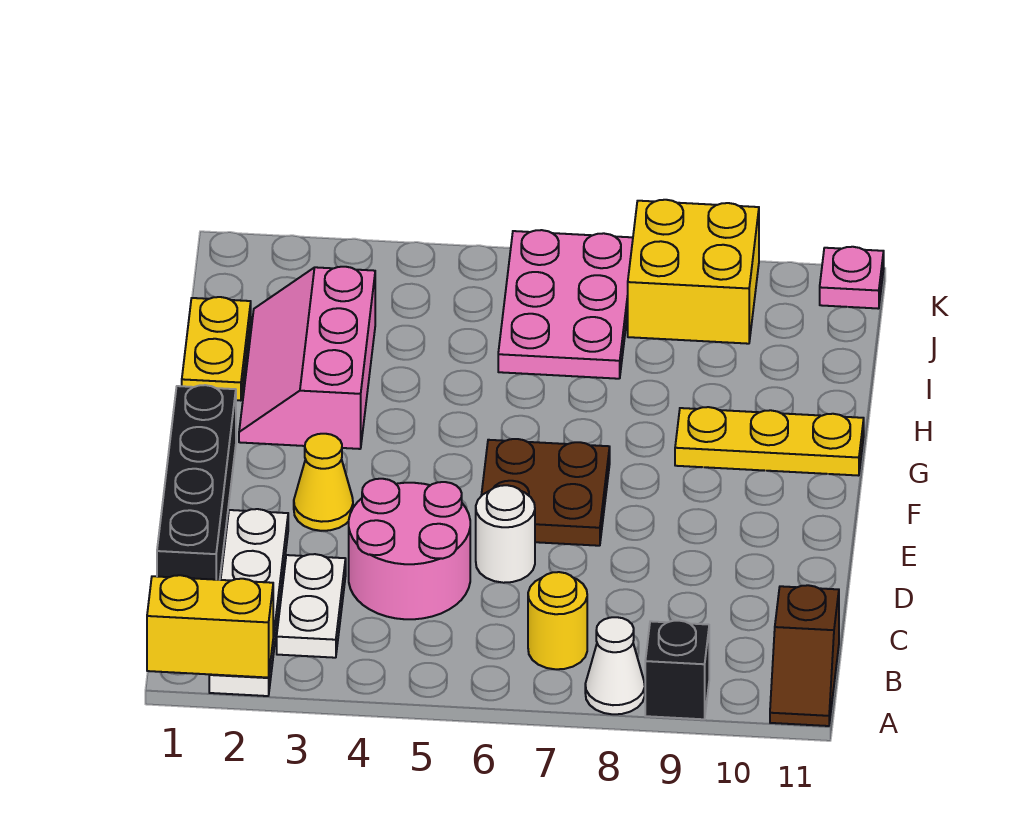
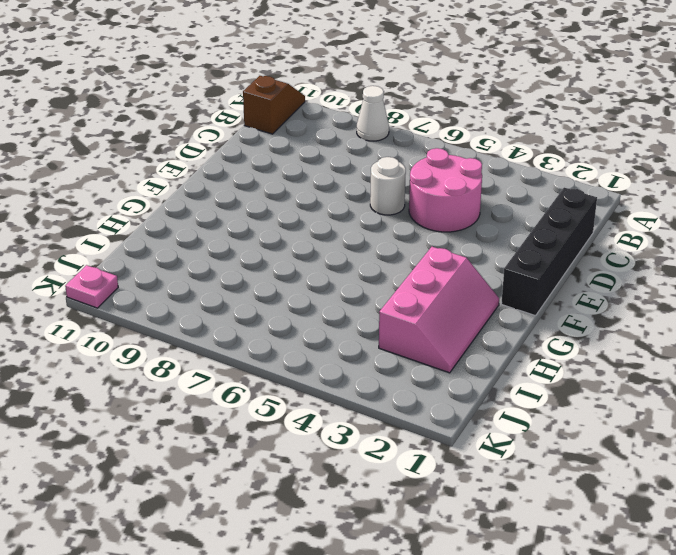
none -> white 1x4 plate [209,509,288,696]
none -> black 1x1 brick [645,621,709,719]
none -> white 1x2 plate [277,554,346,658]

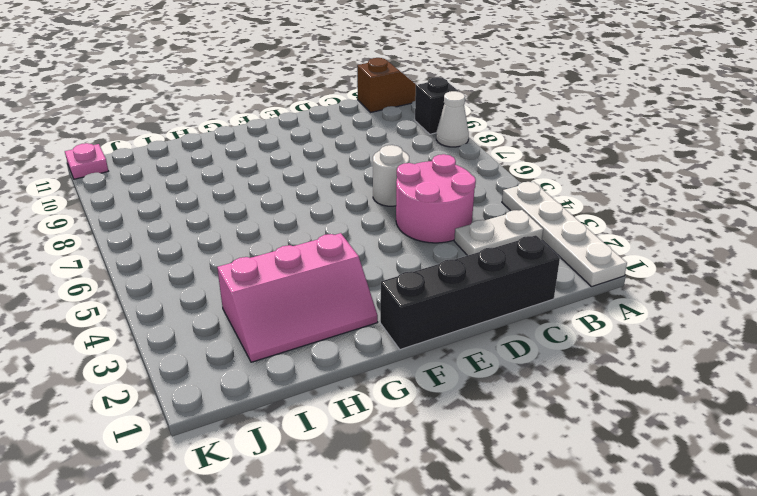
white 1x4 plate [502,182,627,286] -> white 1x4 plate turned to [209,509,288,696]
none -> yellow 1x1 round brick [528,572,587,669]
none -> yellow 1x1 cone [294,434,353,531]
none -> brown 2x2 plate [481,439,610,546]

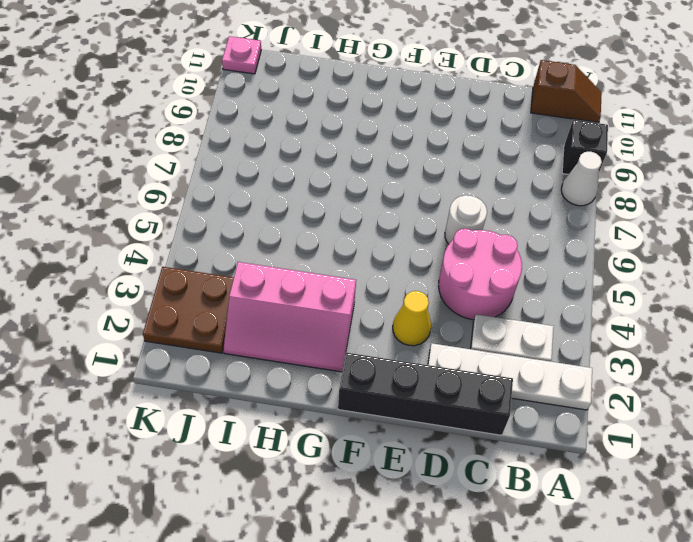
brown 2x2 plate [143,267,234,353] -> brown 2x2 plate moved to [481,439,610,546]
none -> yellow 1x1 round brick [528,572,587,669]
none -> yellow 1x3 plate [675,407,864,476]
none -> yellow 1x2 plate [182,297,251,401]

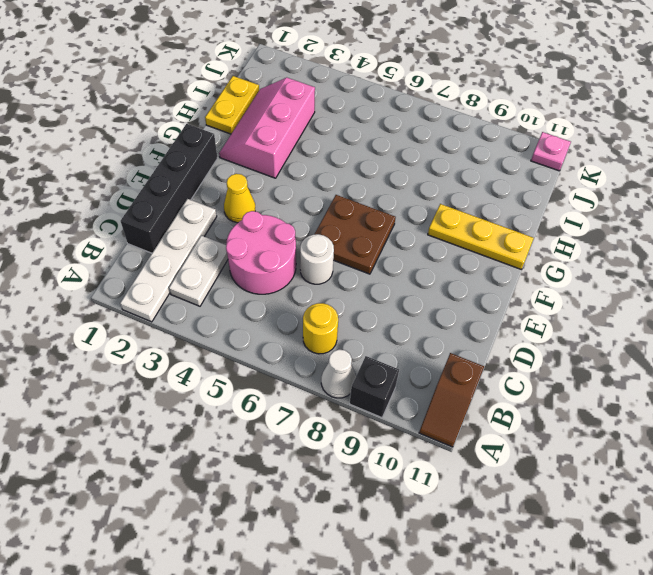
none -> pink 2x3 plate [498,230,633,379]
none -> yellow 2x2 brick [628,200,759,344]
none -> yellow 1x2 brick [147,575,273,678]

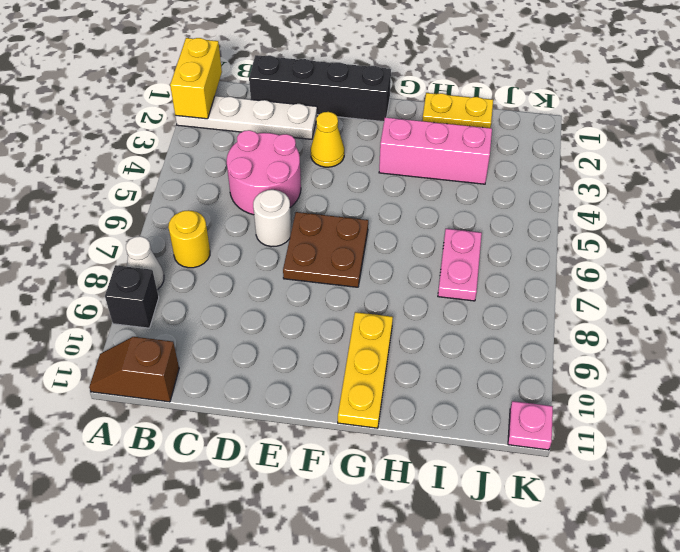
pink 1x2 plate [438,229,482,301] -> pink 2x3 plate [498,230,633,379]
none -> white 1x2 plate [277,554,346,658]
none -> yellow 2x2 brick [628,200,759,344]

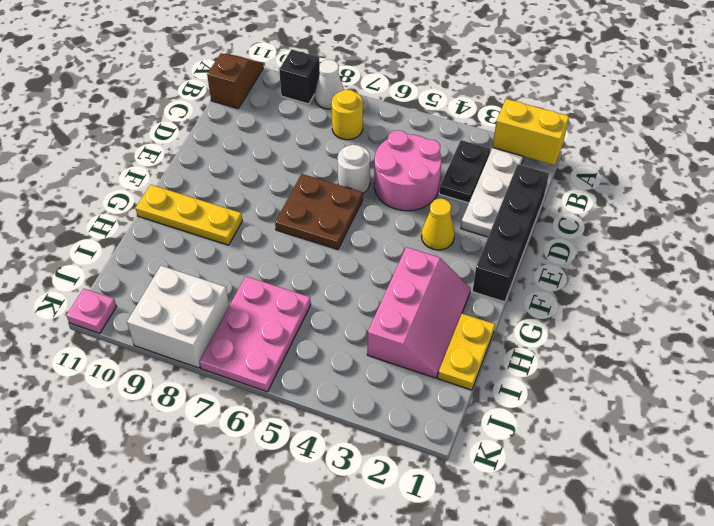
black 1x2 plate [439,140,490,203] -> white 1x2 plate [277,554,346,658]
white 2x2 brick [127,266,229,368] -> yellow 2x2 brick [628,200,759,344]

